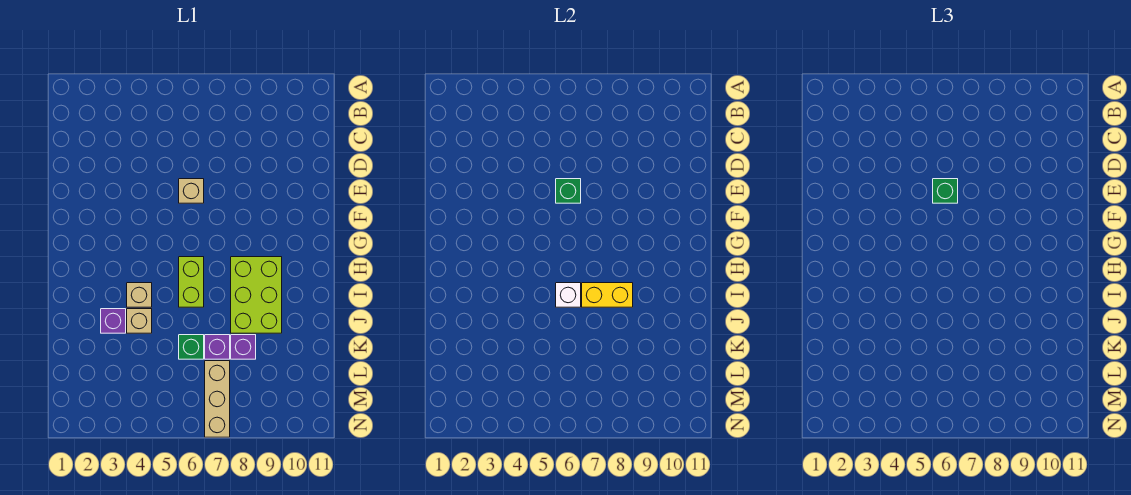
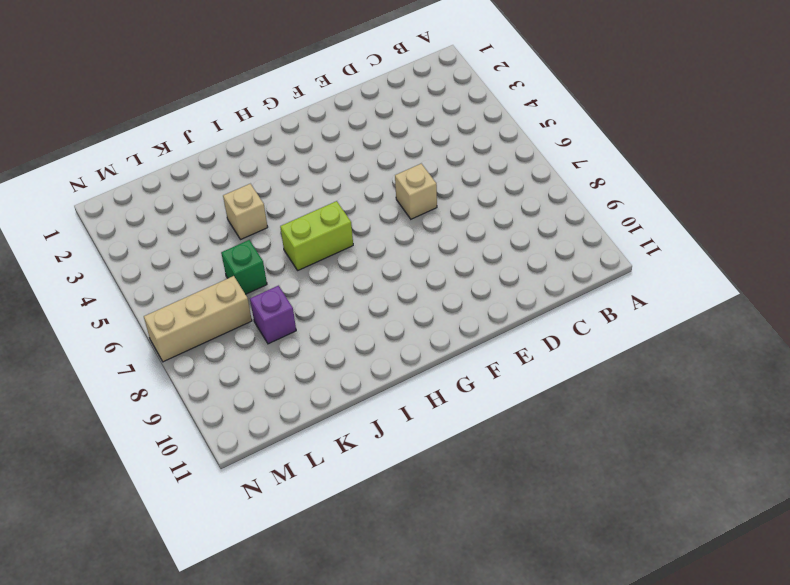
none -> lime 2x3 brick [231,257,282,333]
none -> tan 1x1 brick [127,283,152,307]
none -> purple 1x1 brick [101,309,126,333]

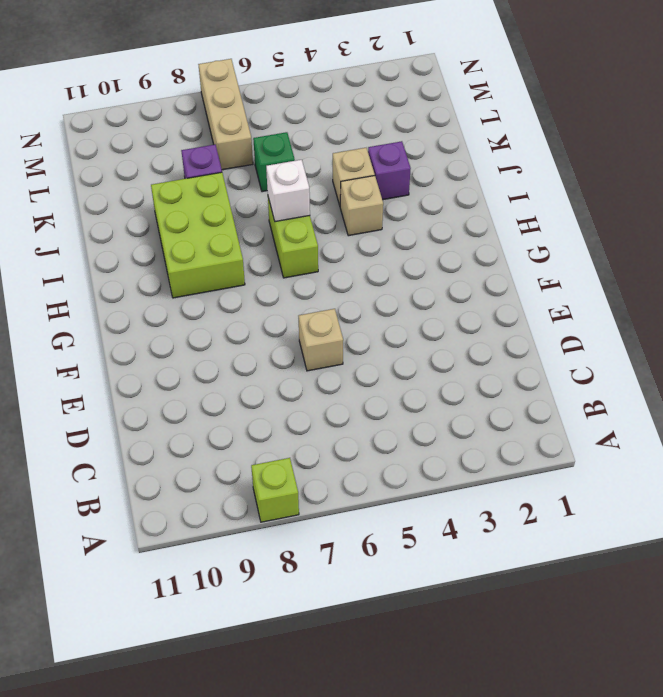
lime 1x1 brick [251,458,299,522] -> none
none -> purple 1x1 brick [205,335,230,359]
none -> green 1x1 brick [556,179,581,203]
none -> yellow 1x2 brick [582,283,633,307]

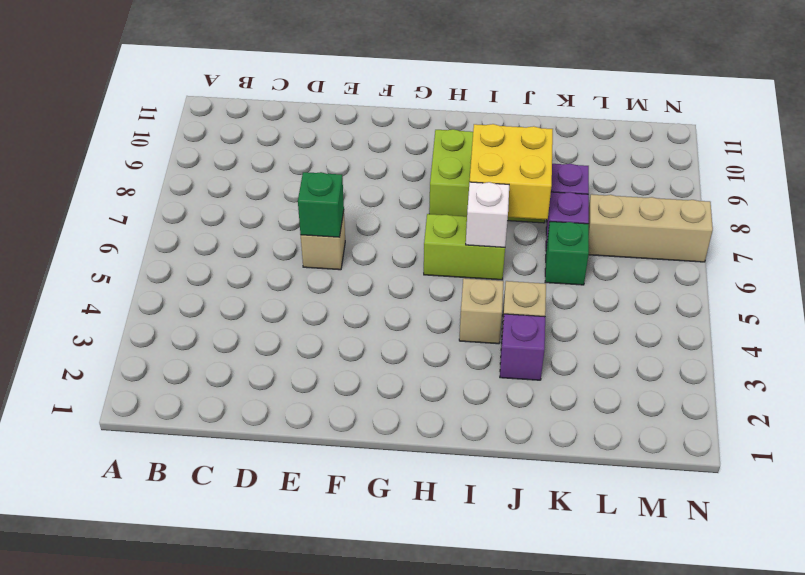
yellow 2x2 brick [470,124,553,219] -> yellow 1x2 brick [582,283,633,307]
none -> green 1x1 brick [933,179,958,203]

